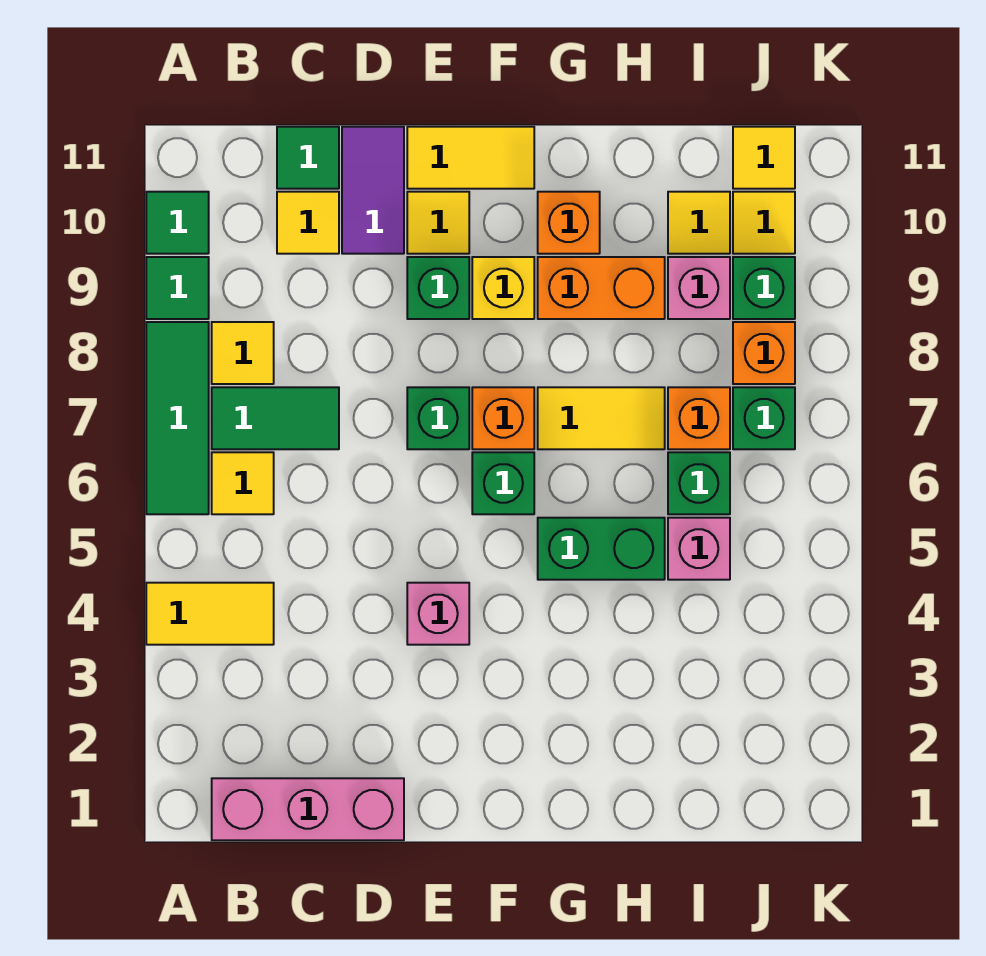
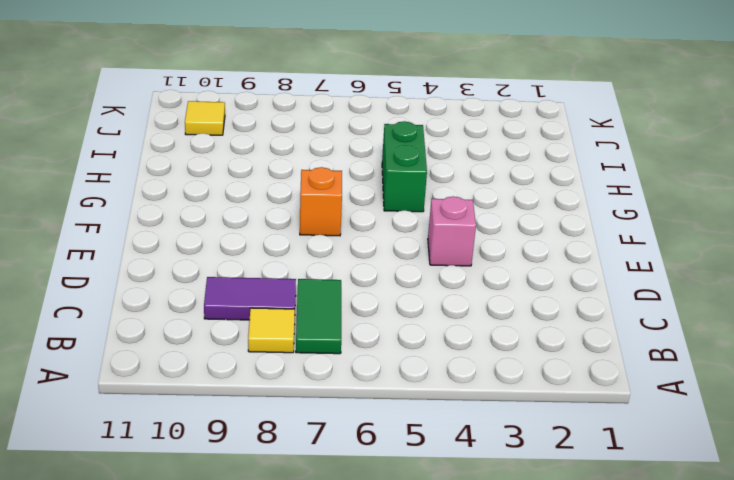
purple 1x2 tile [204,277,296,320] -> purple 1x2 tile moved to [342,127,404,254]
none -> yellow 1x2 tile [146,583,274,645]
none -> green 1x3 tile [146,322,209,514]
none -> green 1x1 tile [146,257,209,319]
none -> green 1x1 tile [146,192,209,254]

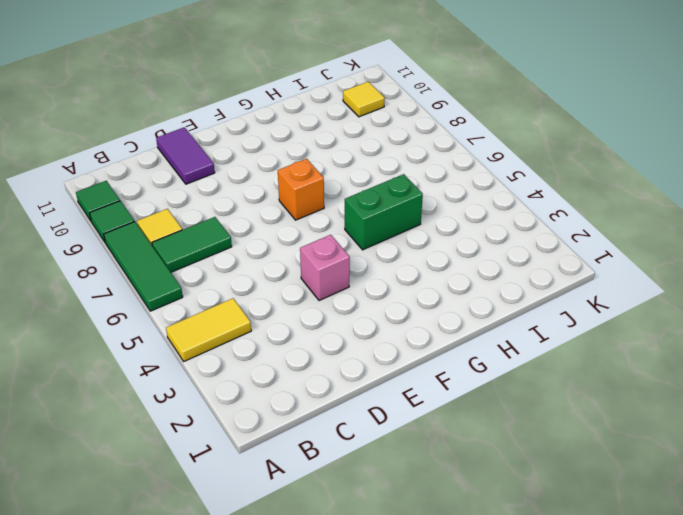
none -> pink 1x3 brick [212,778,404,840]
none -> yellow 1x1 tile [212,452,274,514]
none -> yellow 1x1 tile [277,192,339,254]
none -> green 1x1 tile [277,127,339,189]

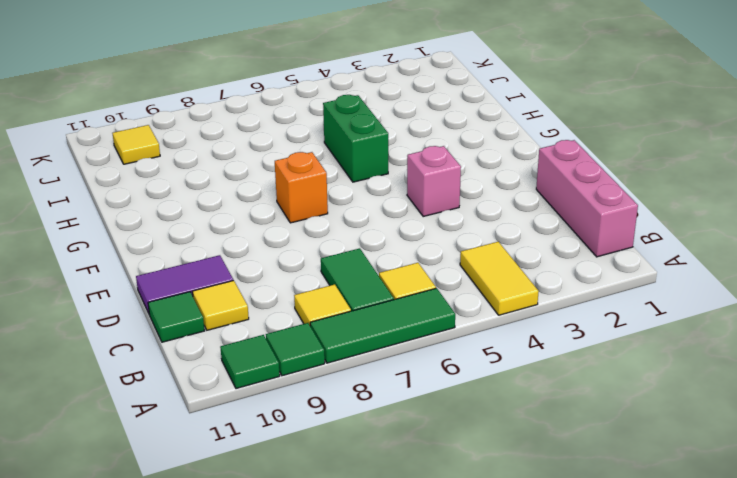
none -> green 1x1 brick [407,387,469,449]
none -> green 1x1 brick [407,257,469,319]
none -> yellow 1x1 tile [407,192,469,254]
none -> yellow 1x2 tile [407,127,534,189]

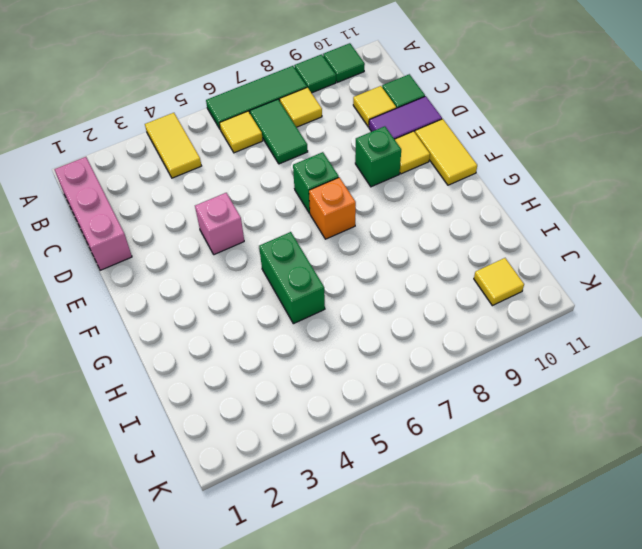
none -> green 1x1 brick [472,452,534,514]
none -> yellow 1x1 brick [472,257,534,319]
none -> yellow 1x2 tile [538,387,665,449]
none -> orange 1x2 brick [538,257,665,319]

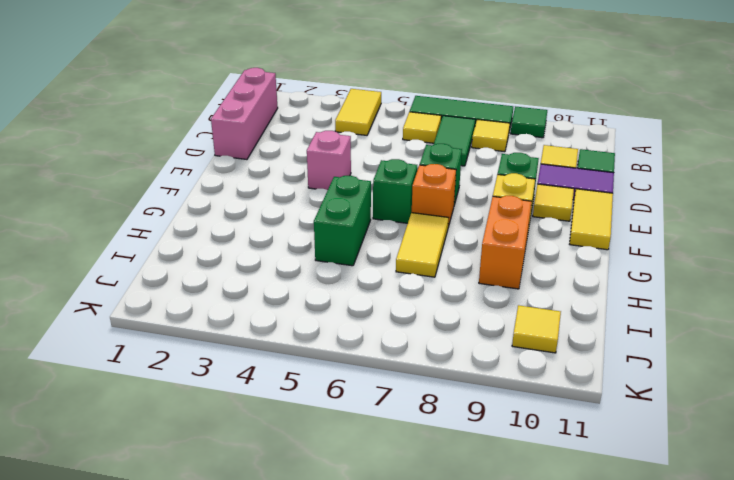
none -> green 1x1 tile [146,192,209,254]
none -> orange 1x1 brick [538,192,600,254]
none -> pink 1x1 brick [668,518,730,580]
none -> green 1x1 brick [668,452,730,514]

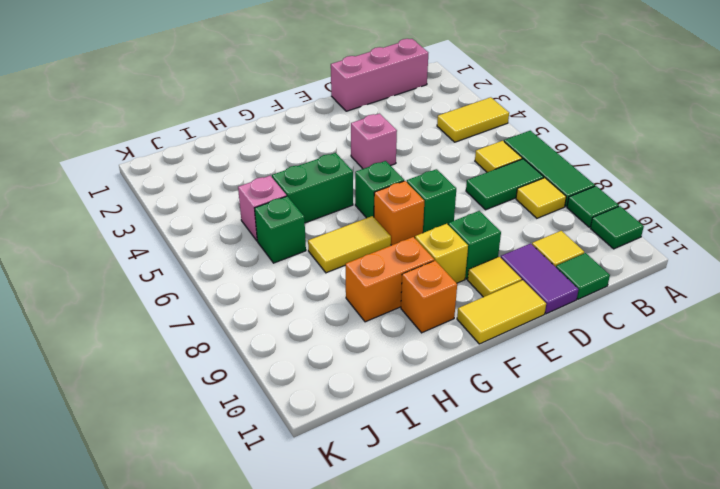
none -> orange 1x1 brick [668,387,730,449]
none -> pink 1x1 brick [668,257,730,319]
none -> yellow 1x1 tile [668,192,730,254]
none -> green 1x1 brick [733,387,795,449]

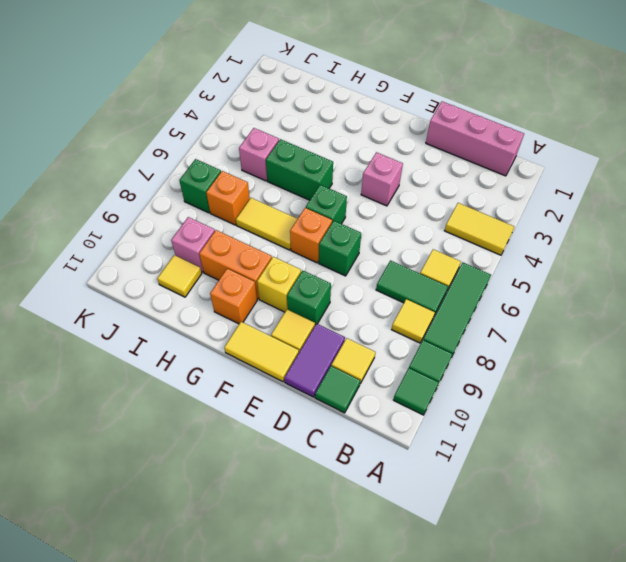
none -> green 1x1 brick [668,452,730,514]
none -> orange 1x1 brick [733,322,795,384]
none -> green 1x1 brick [733,257,795,319]
none -> yellow 1x1 tile [733,192,795,254]

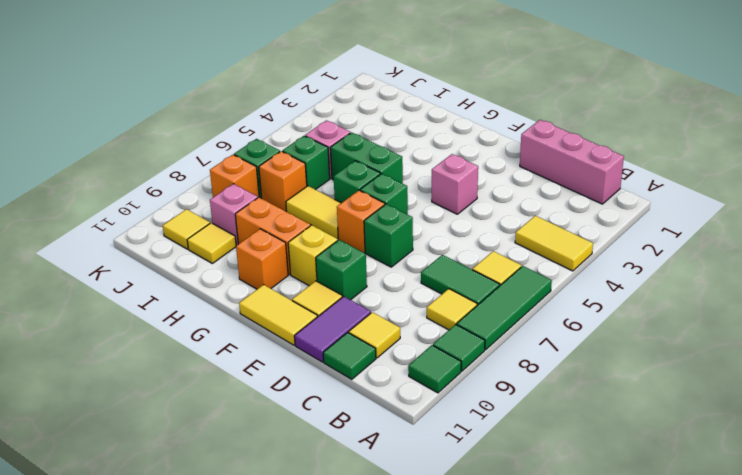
green 1x1 brick [334,161,380,203] -> green 1x1 brick moved to [733,257,795,319]
none -> yellow 1x1 tile [733,127,795,189]

